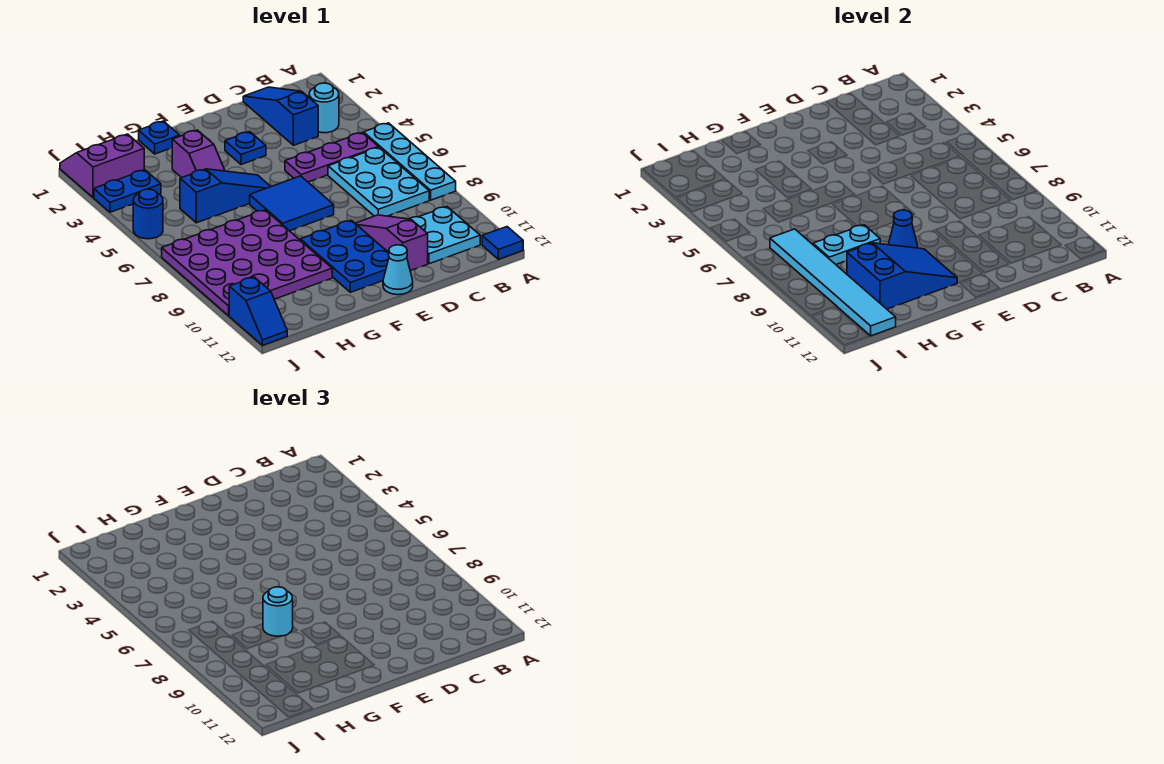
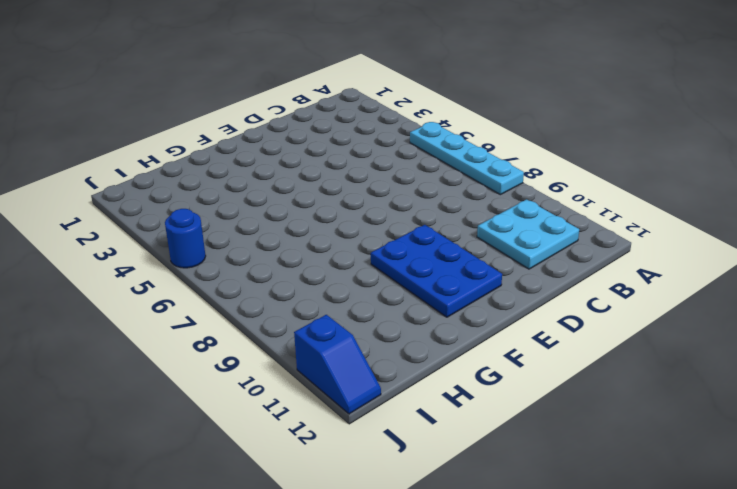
none -> blue 1x1 tile [482,227,523,259]
none -> cyan 1x1 round brick [309,83,339,133]
none -> purple 1x3 plate [285,133,378,182]

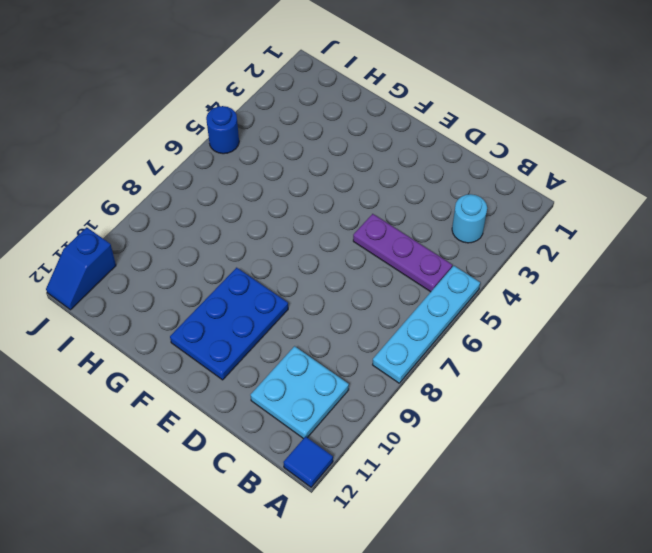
none -> cyan 2x3 plate [328,147,429,216]
none -> blue 1x3 slope [243,87,318,145]
none -> purple 1x3 slope [355,215,428,271]

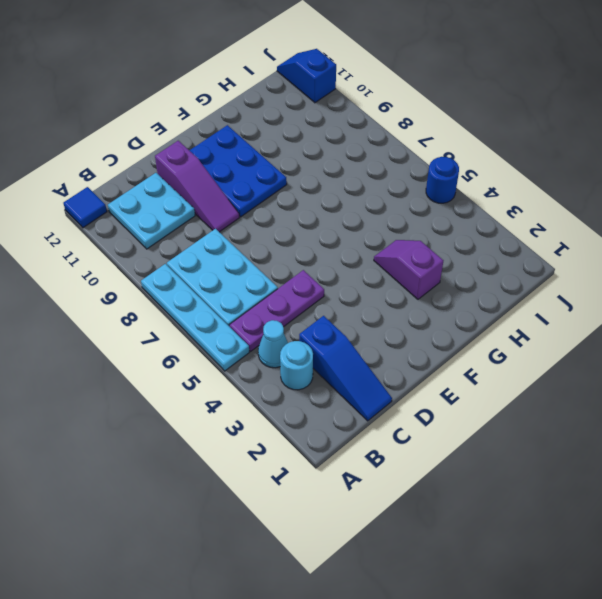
cyan 1x1 cone [258,320,288,368] -> cyan 1x1 cone moved to [383,245,413,295]
none -> blue 1x1 plate [225,132,266,165]
none -> blue 2x2 tile [250,176,334,231]
none -> blue 1x3 slope [180,169,271,223]

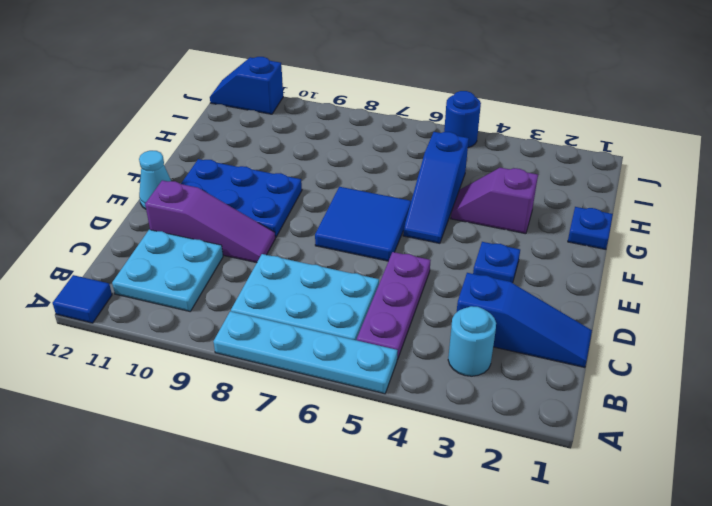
none -> purple 4x4 plate [162,210,332,316]
none -> purple 2x2 slope [60,134,144,198]
none -> blue 1x2 plate [94,170,161,212]

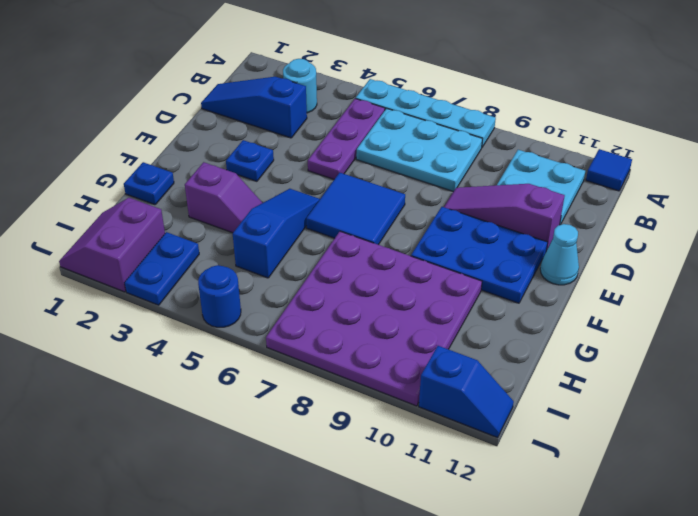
none -> blue 1x1 cone [888,210,918,248]
none -> blue 2x3 slope [847,243,957,309]
none -> cyan 1x2 plate [813,225,880,264]

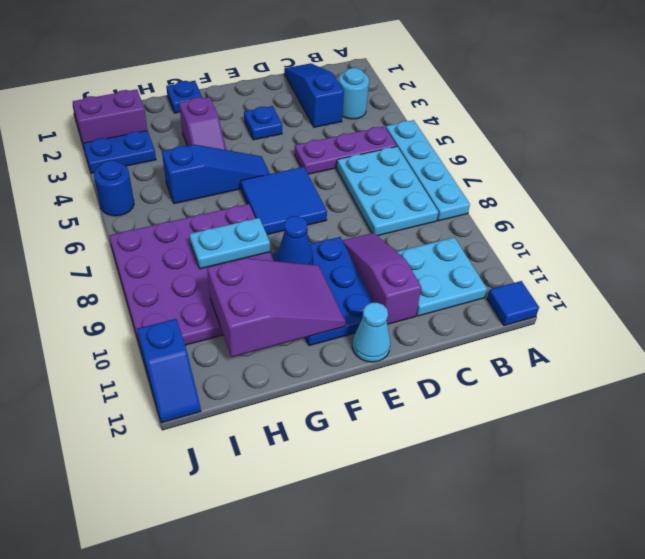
purple 2x3 slope [207,258,346,357] -> blue 2x3 slope [847,243,957,309]
none -> cyan 1x6 tile [770,229,896,336]
none -> cyan 1x1 round brick [263,587,293,636]

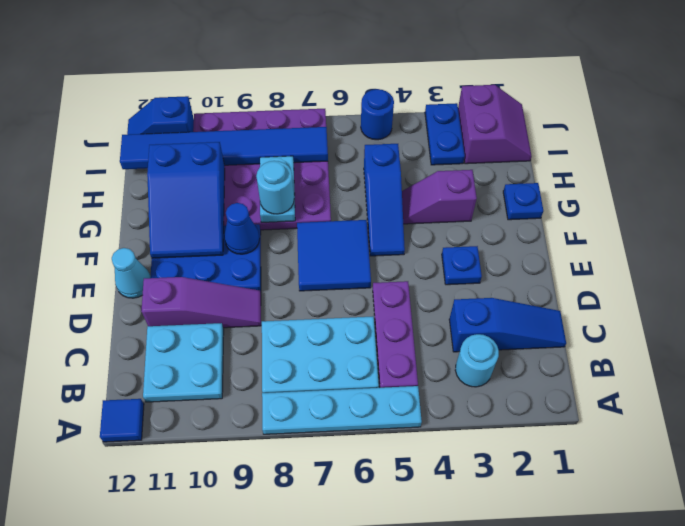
blue 1x6 tile [120,127,328,169] -> cyan 1x6 tile [770,229,896,336]

